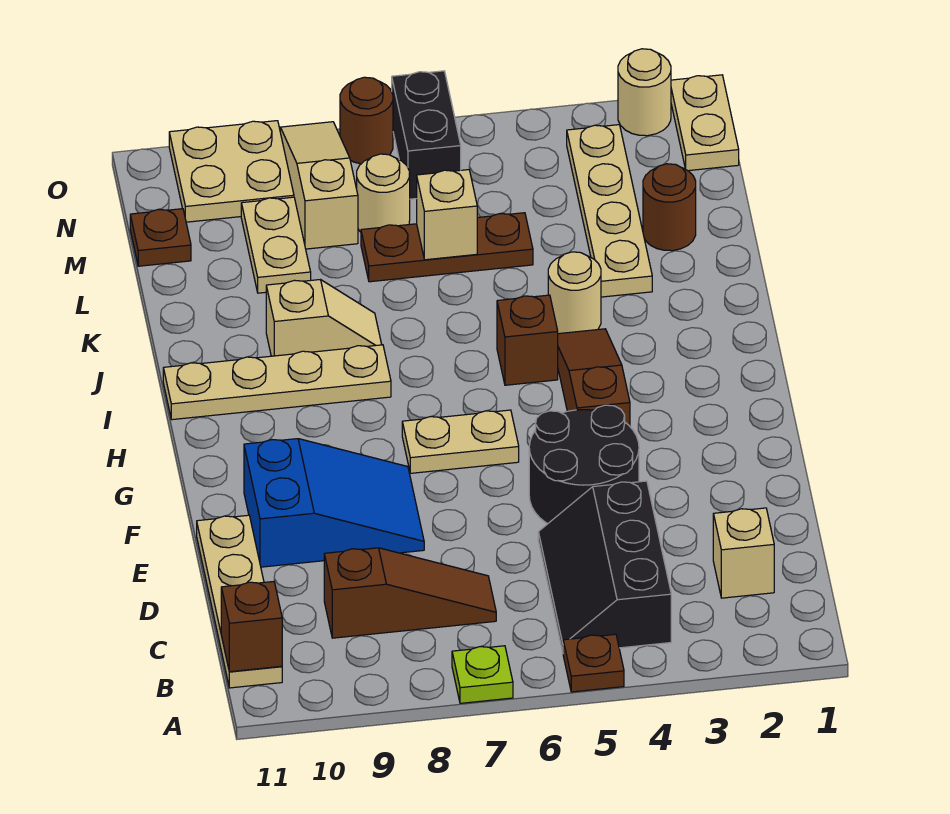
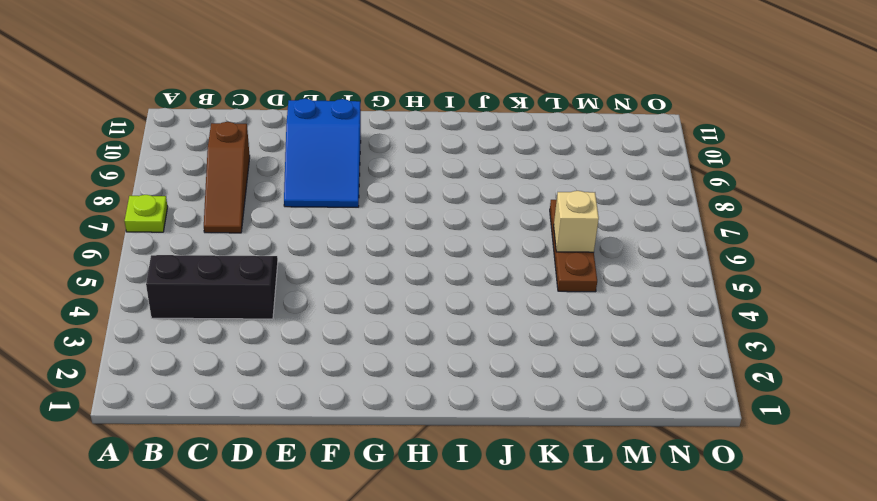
none -> brown 1x1 plate [563,634,624,692]
none -> tan 1x4 plate [197,515,282,688]
none -> tan 1x1 brick [713,508,774,598]

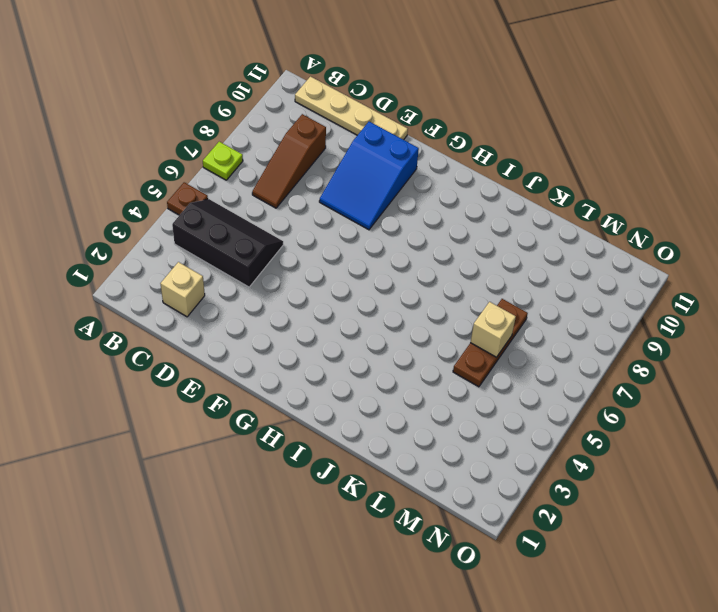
none -> black 2x2 round brick [529,405,639,524]
none -> brown 1x3 slope [558,329,630,426]
none -> tan 1x2 plate [402,410,519,473]

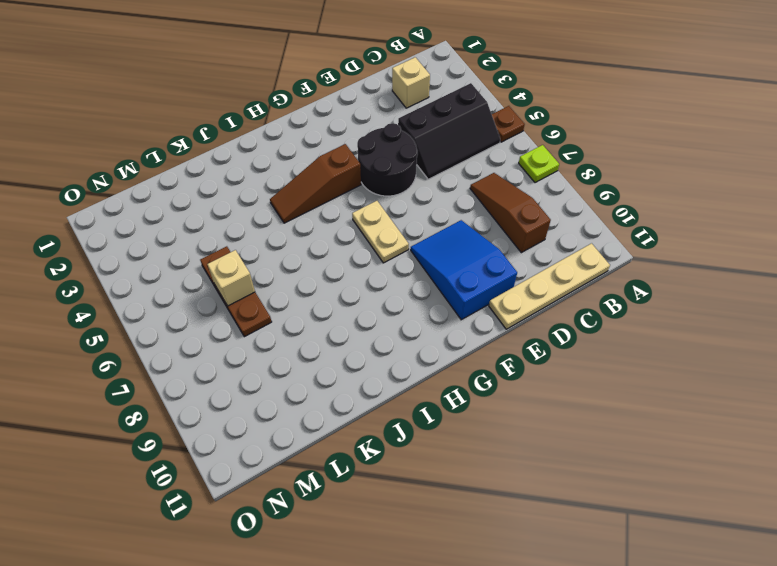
none -> brown 1x1 brick [497,295,558,385]
none -> tan 1x4 plate [163,345,391,420]
none -> tan 1x1 round brick [548,252,601,334]

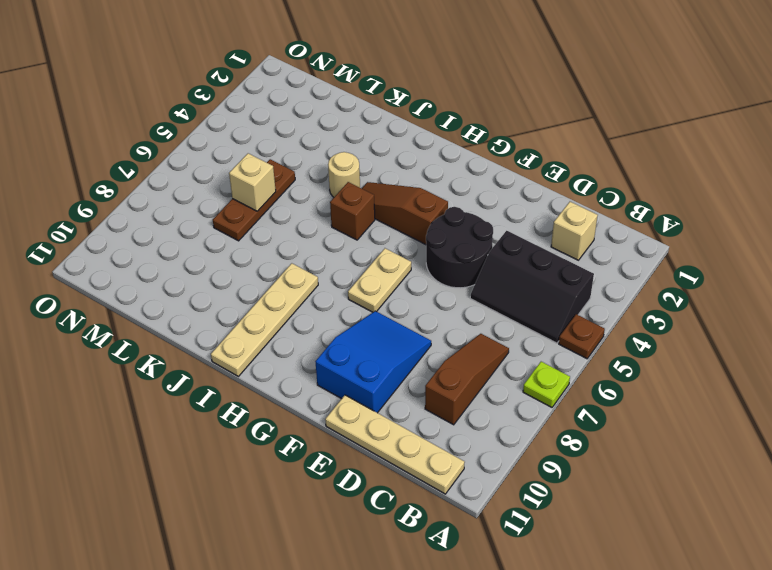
none -> tan 1x2 slope [266,280,382,356]
none -> tan 1x4 plate [567,125,652,297]
none -> brown 1x1 round brick [643,164,696,251]

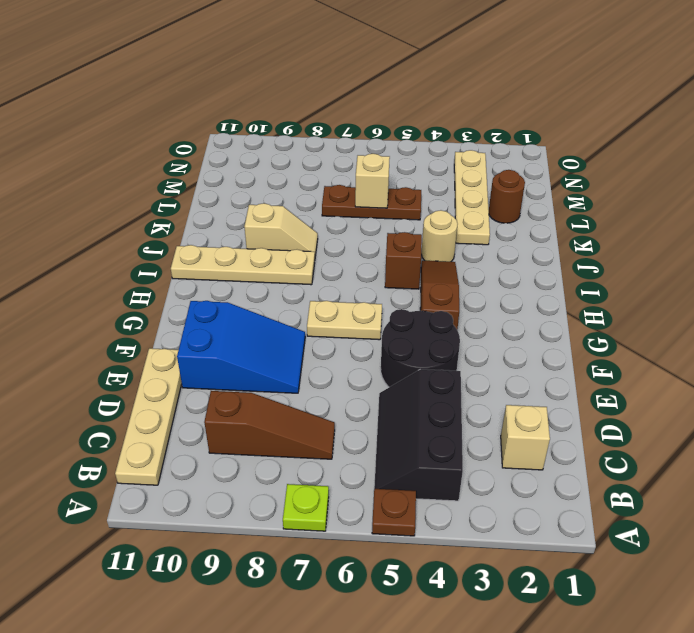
none -> tan 1x2 plate [241,197,311,293]
none -> tan 1x1 round brick [357,154,410,232]
none -> tan 1x3 slope [280,122,358,249]

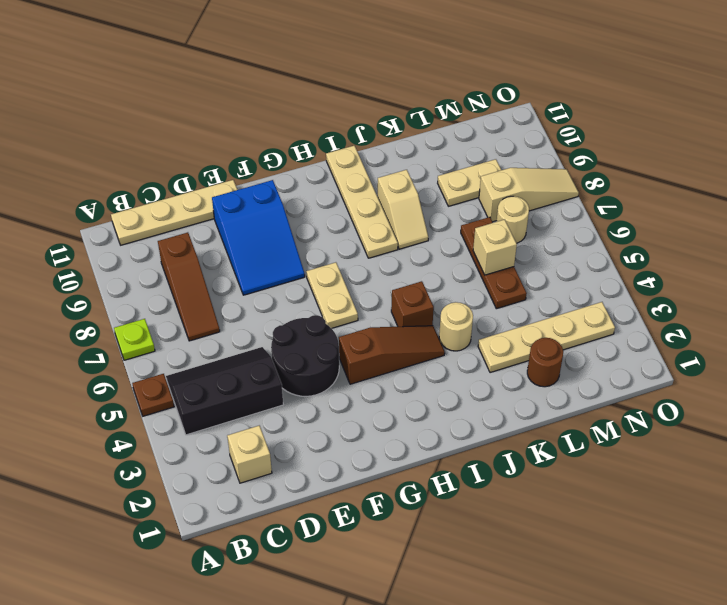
none -> brown 1x1 plate [130,209,191,266]
none -> tan 1x2 plate [671,75,739,171]
none -> black 1x2 brick [392,71,461,199]

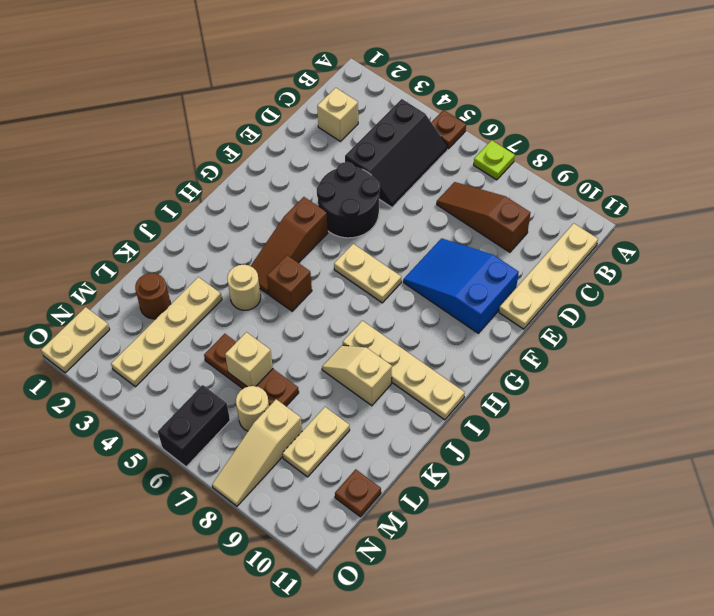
none -> tan 2x2 plate [169,121,294,222]
none -> tan 1x1 round brick [618,49,671,136]
none -> brown 1x1 round brick [340,77,393,164]

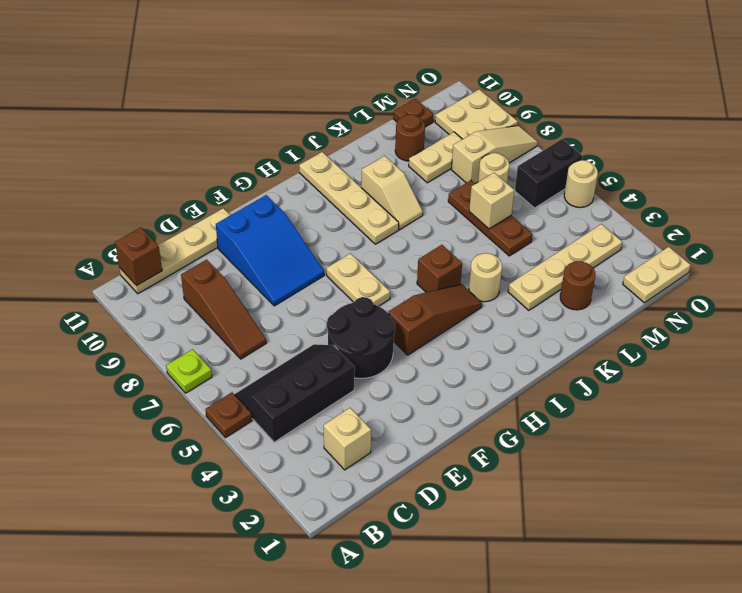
brown 1x1 round brick [395,115,425,161] -> brown 1x1 round brick moved to [340,77,393,164]
tan 1x1 round brick [564,160,598,208] -> tan 1x1 round brick moved to [618,49,671,136]

